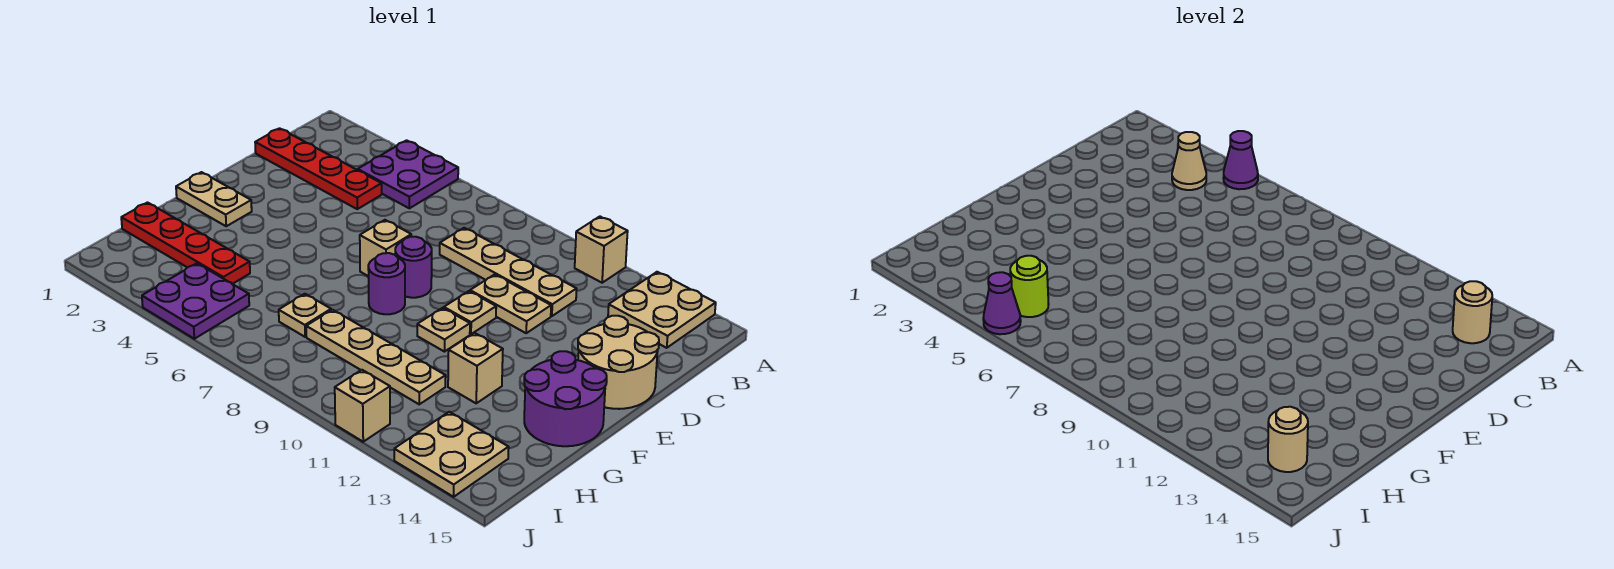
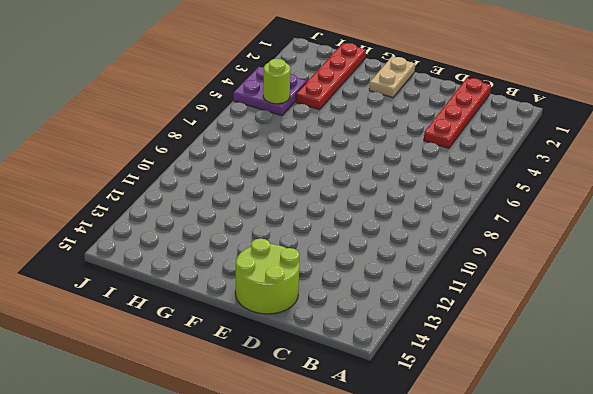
lime 2x2 round brick [235,238,300,314] -> tan 2x2 round brick [578,316,659,409]
none -> purple 2x2 plate [358,140,458,208]
none -> tan 1x1 brick [575,217,628,283]
none -> tan 2x2 plate [608,272,716,348]

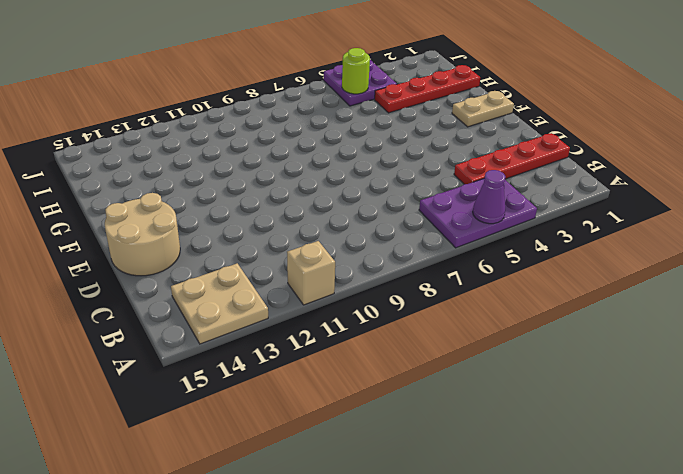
purple 2x3 plate [419,179,537,248] -> purple 2x2 plate [358,140,458,208]
none -> tan 1x4 plate [440,228,577,316]
none -> tan 1x2 plate [470,274,551,333]
none -> tan 1x1 brick [360,220,411,276]

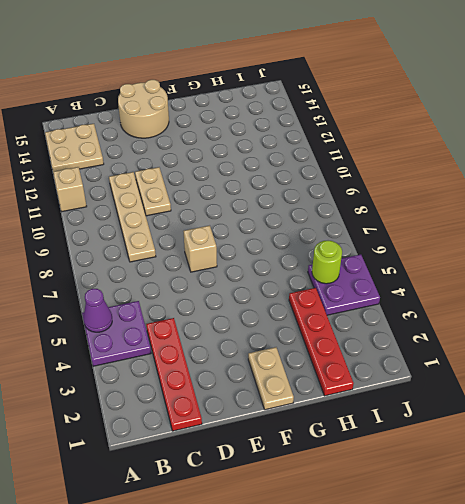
none -> purple 1x1 round brick [395,237,432,298]
none -> tan 1x1 plate [444,291,496,334]
none -> purple 1x1 round brick [368,253,405,314]

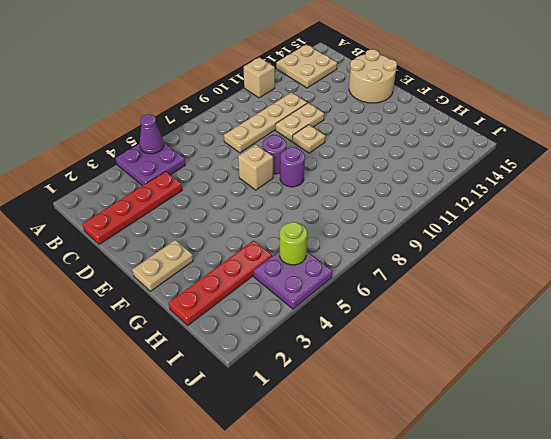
none -> tan 1x1 plate [417,308,470,352]
none -> purple 2x2 round brick [524,351,607,446]
none -> tan 1x1 brick [448,333,503,403]

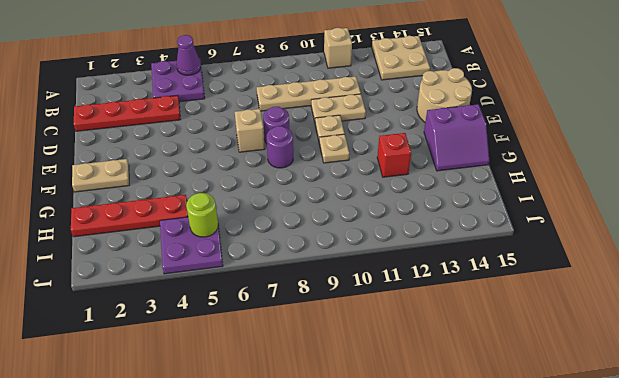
purple 2x2 slope [424,104,489,171] -> purple 2x2 round brick [524,351,607,446]
red 1x1 brick [377,133,411,177] -> tan 1x1 brick [448,333,503,403]
none -> tan 1x1 plate [279,294,331,337]
none -> tan 1x4 plate [306,310,446,404]
none -> tan 2x2 plate [394,412,509,497]

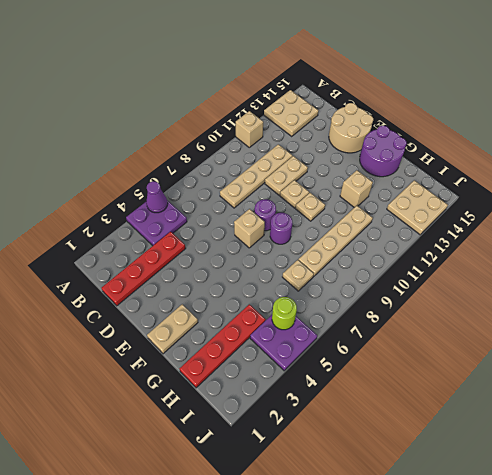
none -> tan 1x1 brick [335,370,390,442]
none -> tan 1x1 cone [1172,132,1206,190]
none -> tan 1x1 round brick [1453,281,1492,343]

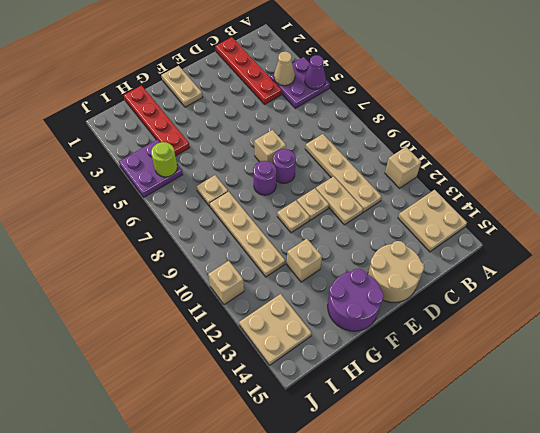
none -> tan 1x1 round brick [1453,281,1492,343]
none -> tan 1x1 round brick [1268,407,1308,472]
none -> purple 1x1 cone [983,272,1021,334]

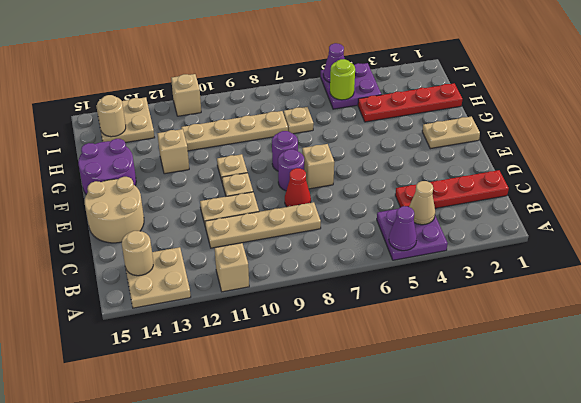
red 1x1 cone [285,168,311,207] -> none

